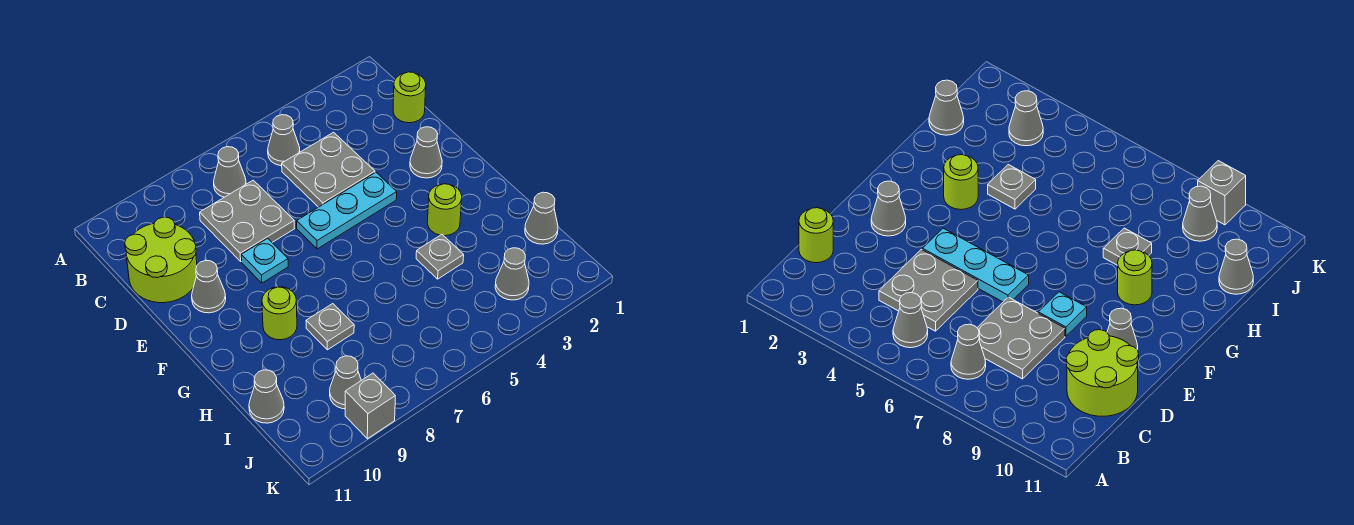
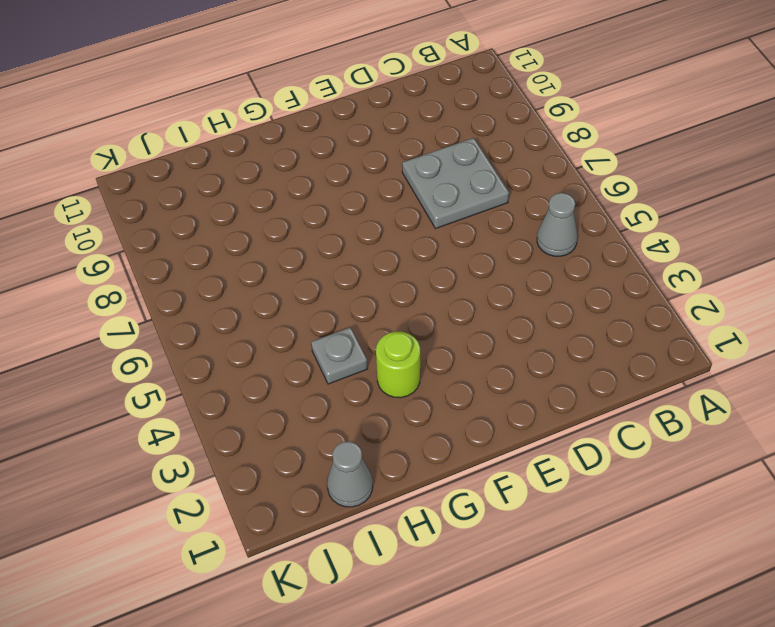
none -> grey 1x1 cone [214,147,246,197]
none -> lime 1x1 round brick [393,72,426,123]
none -> grey 2x2 plate [282,132,375,207]

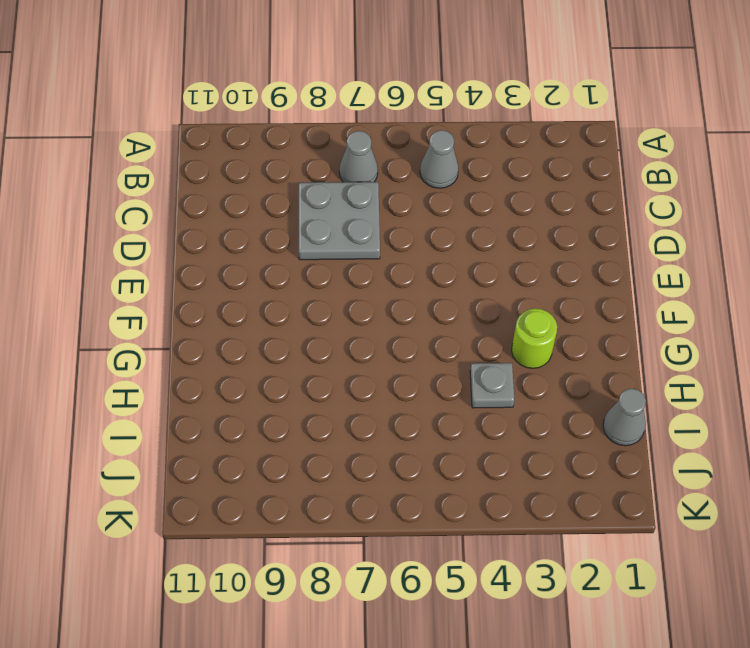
none -> lime 1x1 round brick [393,72,426,123]
none -> grey 2x2 plate [282,132,375,207]
none -> lime 2x2 round brick [125,217,197,303]

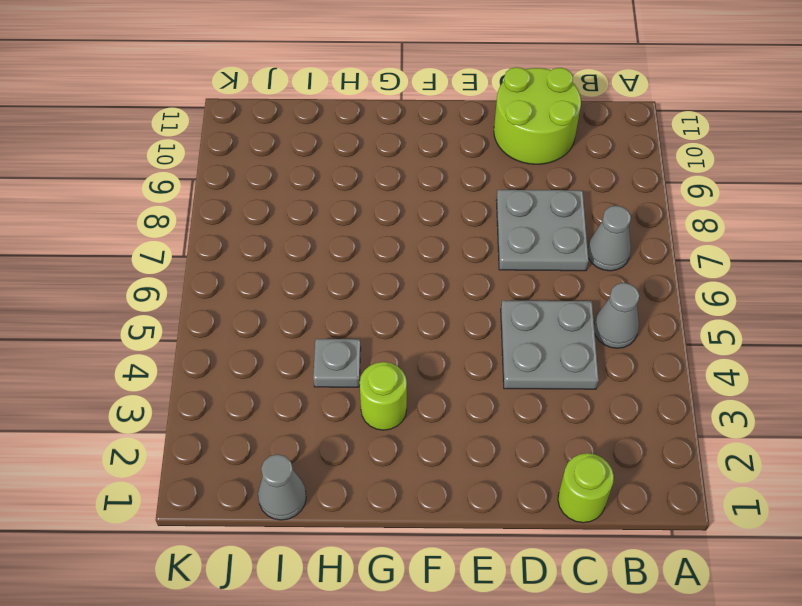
none -> grey 1x1 cone [410,127,442,178]
none -> cyan 1x3 plate [297,172,397,249]
none -> cyan 1x1 plate [241,238,288,283]

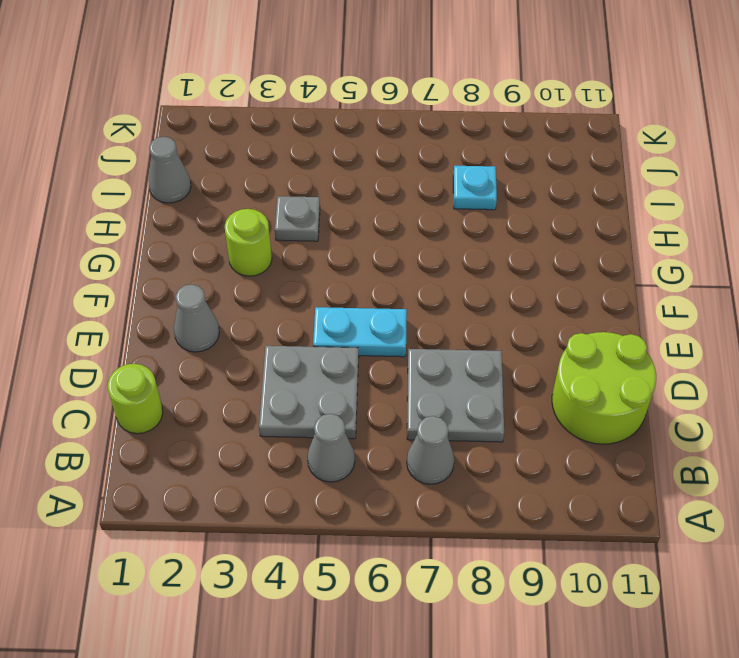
cyan 1x2 plate [313,307,407,357] -> cyan 1x3 plate [297,172,397,249]
cyan 1x1 plate [453,166,497,210] -> cyan 1x1 plate moved to [241,238,288,283]
none -> grey 1x1 cone [192,260,226,313]
none -> lime 1x1 round brick [262,287,297,340]
none -> grey 1x1 plate [306,304,354,350]

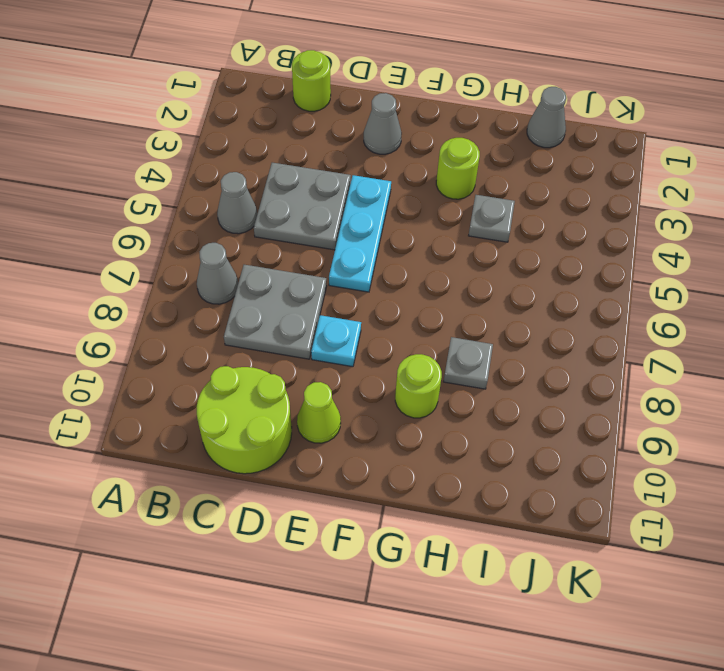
lime 1x1 cone [297,382,341,443] -> grey 1x1 cone [192,260,226,313]
none -> grey 1x1 cone [249,370,284,423]
none -> grey 1x1 cone [495,248,529,300]
none -> grey 1x1 cone [330,356,361,409]

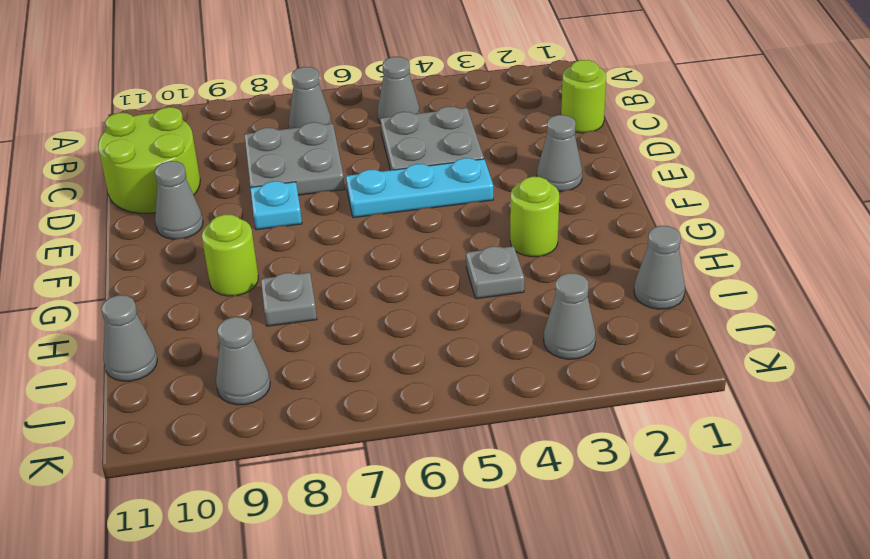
none -> grey 1x1 brick [345,373,395,439]

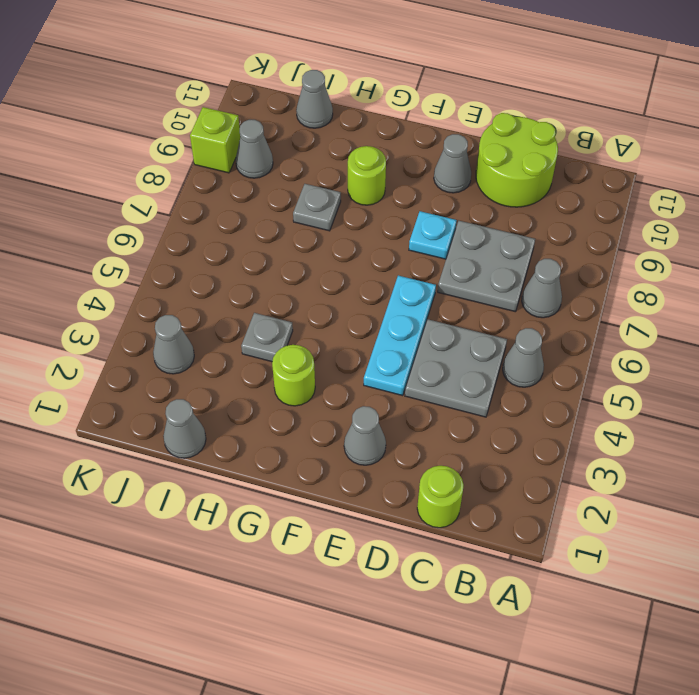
lime 1x1 brick [190,107,240,173] -> grey 1x1 brick [345,373,395,439]

